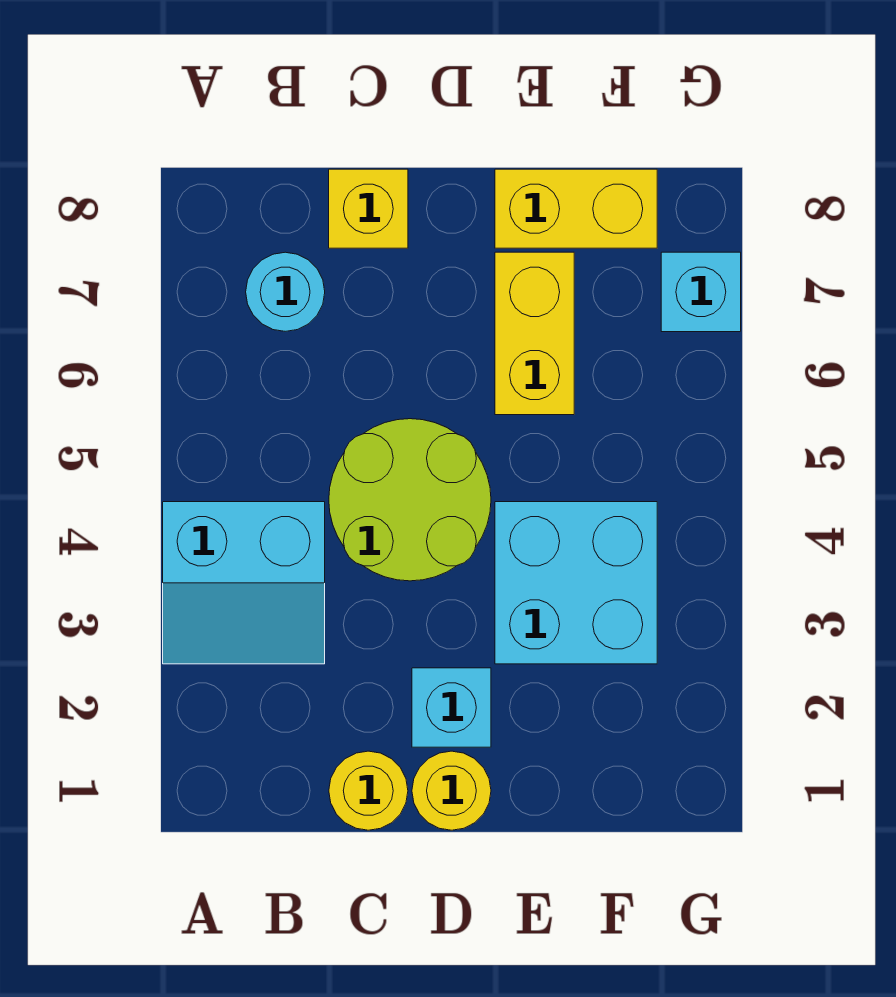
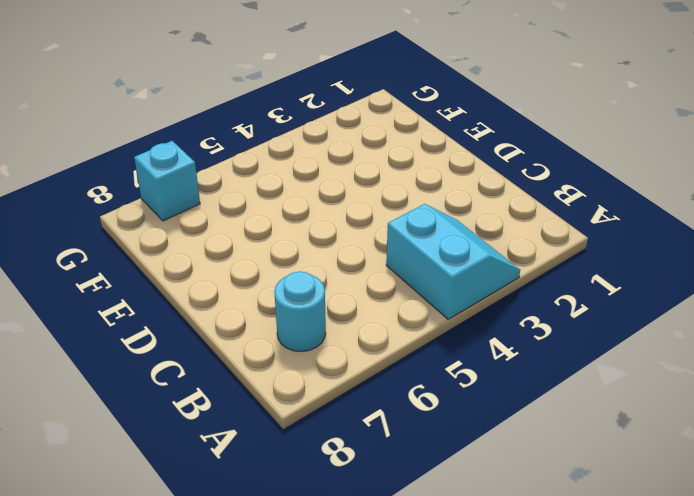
none -> yellow 1x1 round brick [329,751,408,830]
none -> lime 2x2 round brick [329,419,491,581]

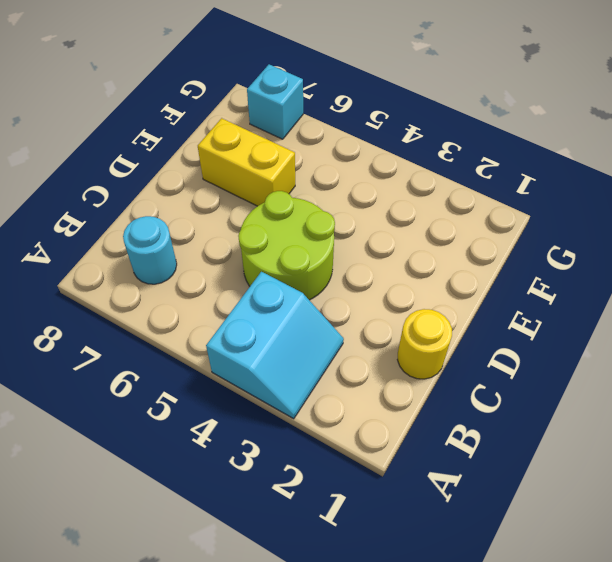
none -> yellow 1x1 brick [329,169,408,248]
none -> yellow 1x1 round brick [412,751,491,830]

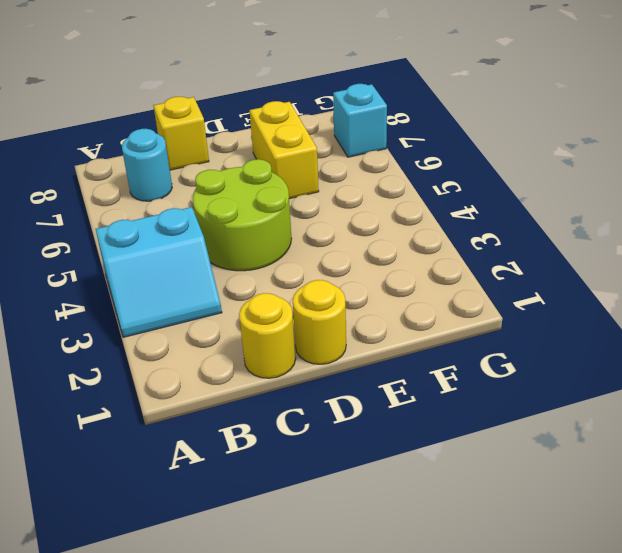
none -> cyan 1x1 brick [412,668,491,747]
none -> cyan 2x2 brick [495,502,657,664]

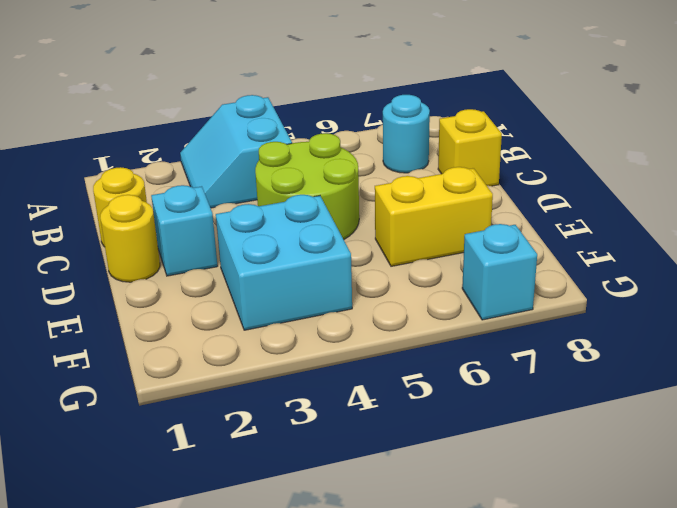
none -> yellow 1x2 brick [495,169,657,248]

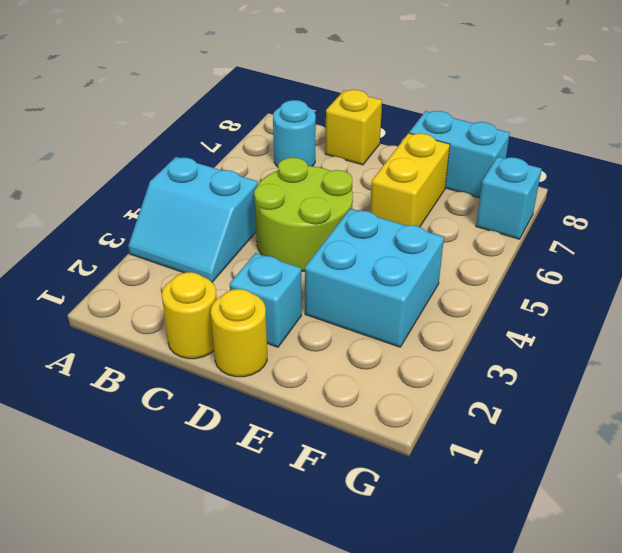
cyan 1x2 brick [409,111,510,198] -> yellow 1x2 brick [495,169,657,248]

